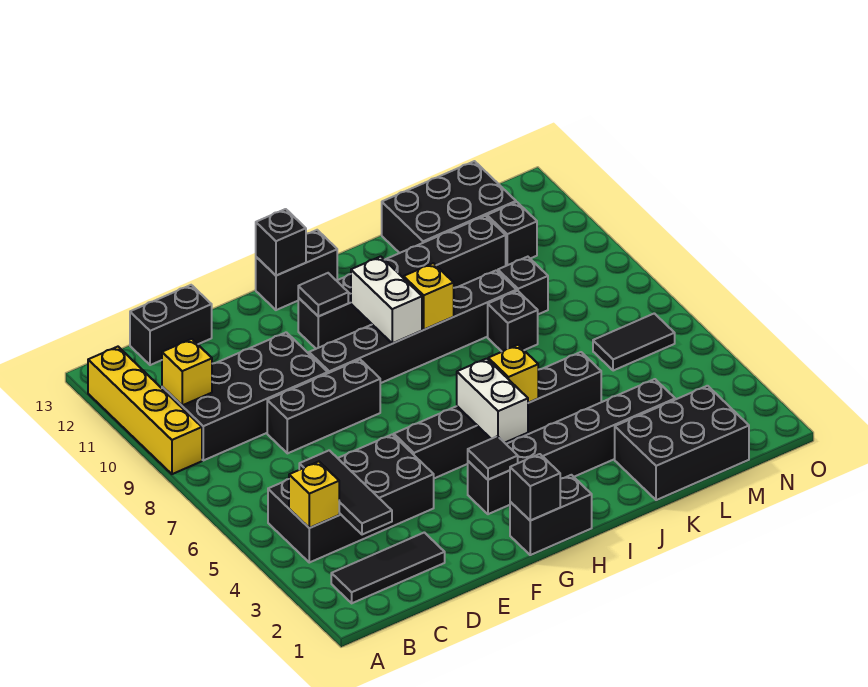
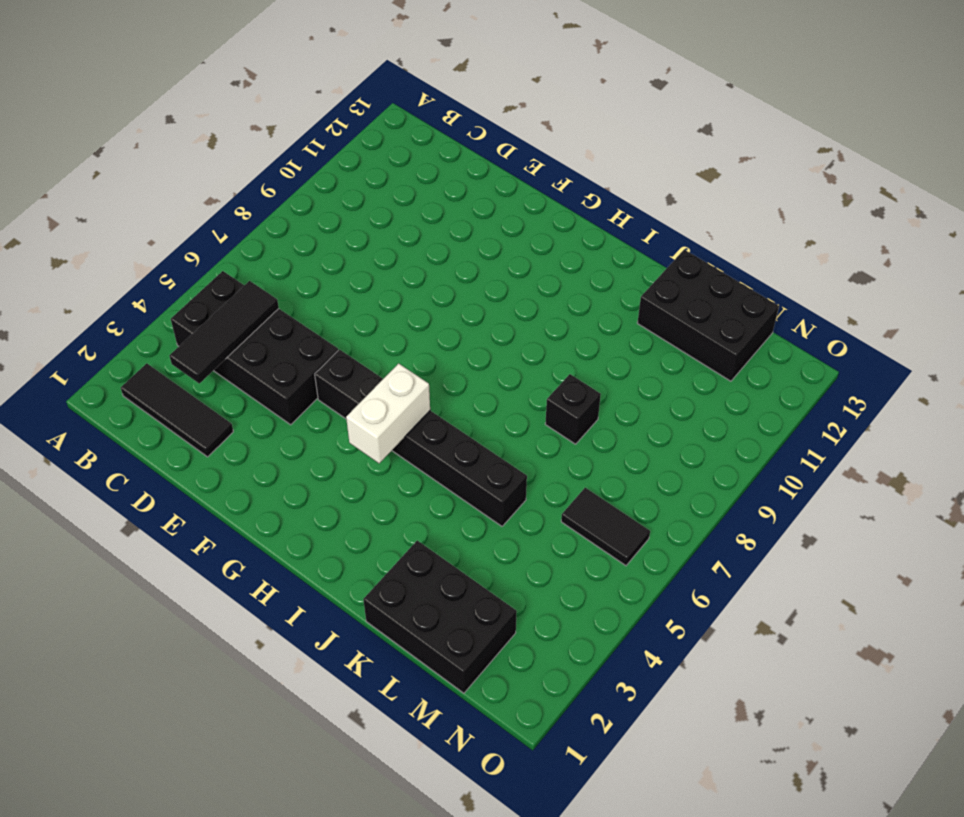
none -> yellow 1x4 brick [88,347,202,474]
none -> black 2x4 brick [162,332,328,460]
none -> black 1x2 brick [130,285,212,365]

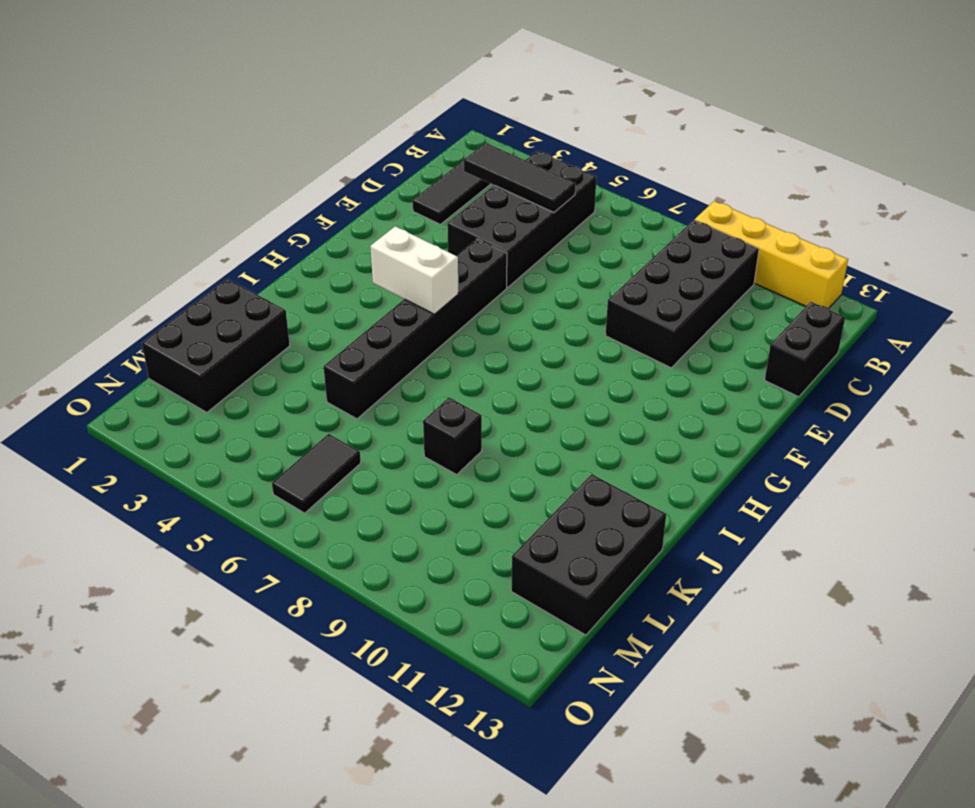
none -> black 1x3 brick [267,360,380,453]
none -> black 1x6 brick [309,270,517,383]
none -> black 1x2 brick [510,475,592,555]

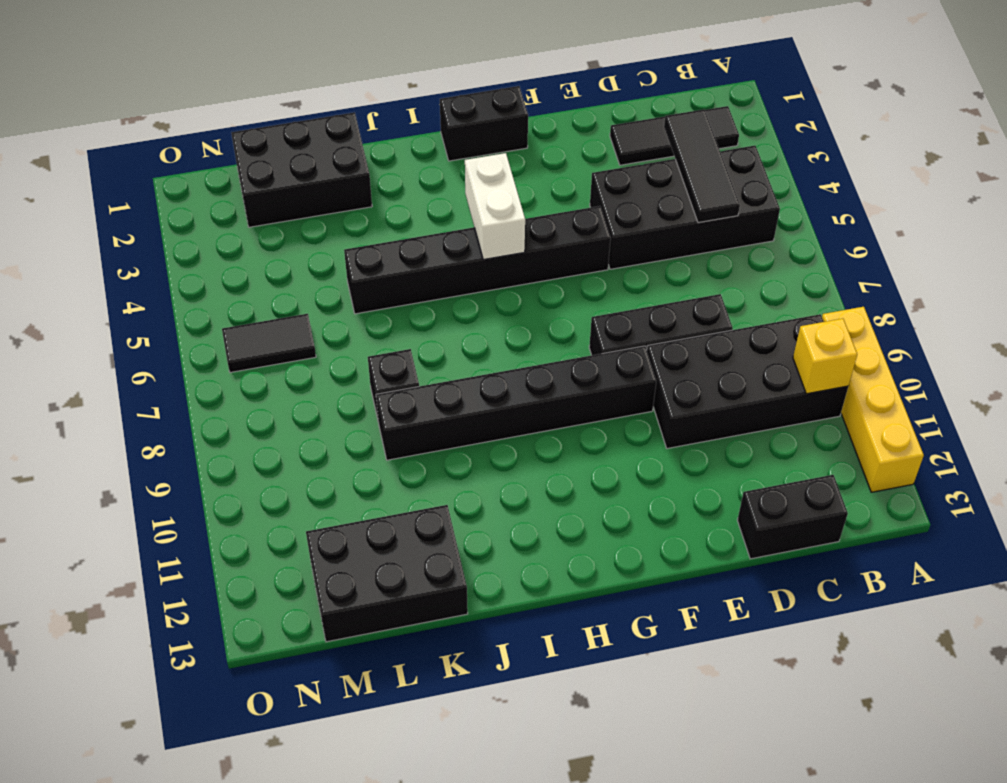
none -> black 1x6 brick [468,379,675,514]
none -> black 1x6 brick [298,216,506,349]
none -> black 1x2 brick [256,230,337,310]

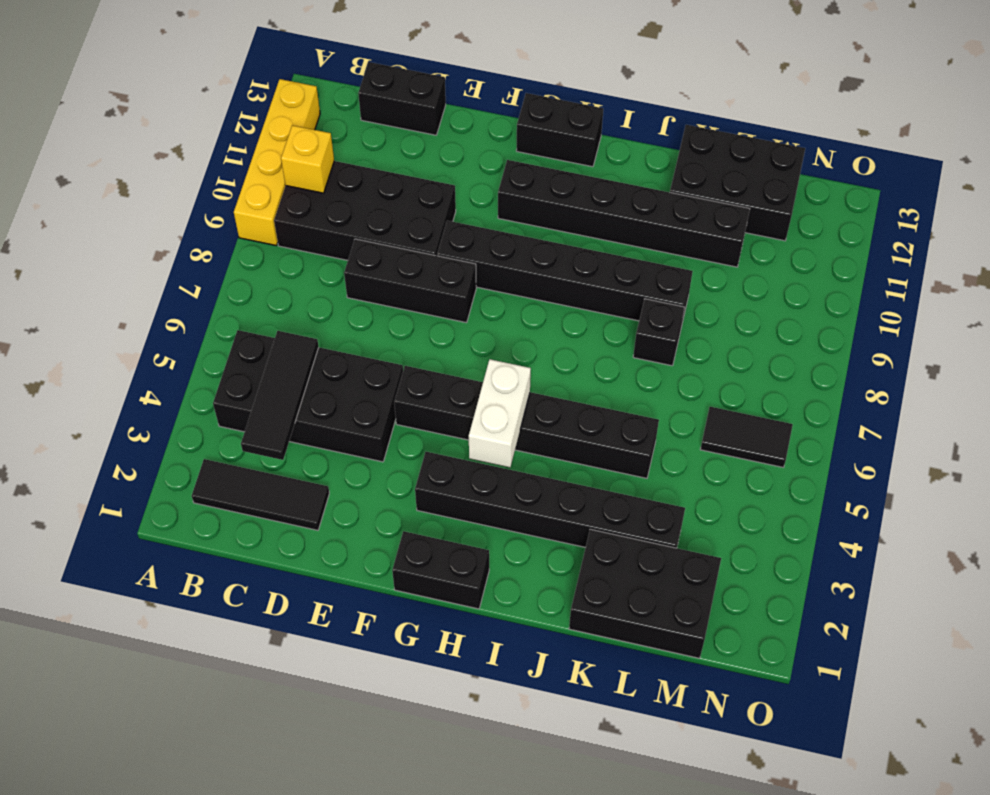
none -> black 1x1 brick [498,257,548,314]
none -> black 1x1 brick [487,202,537,266]
none -> yellow 1x1 brick [289,462,339,528]

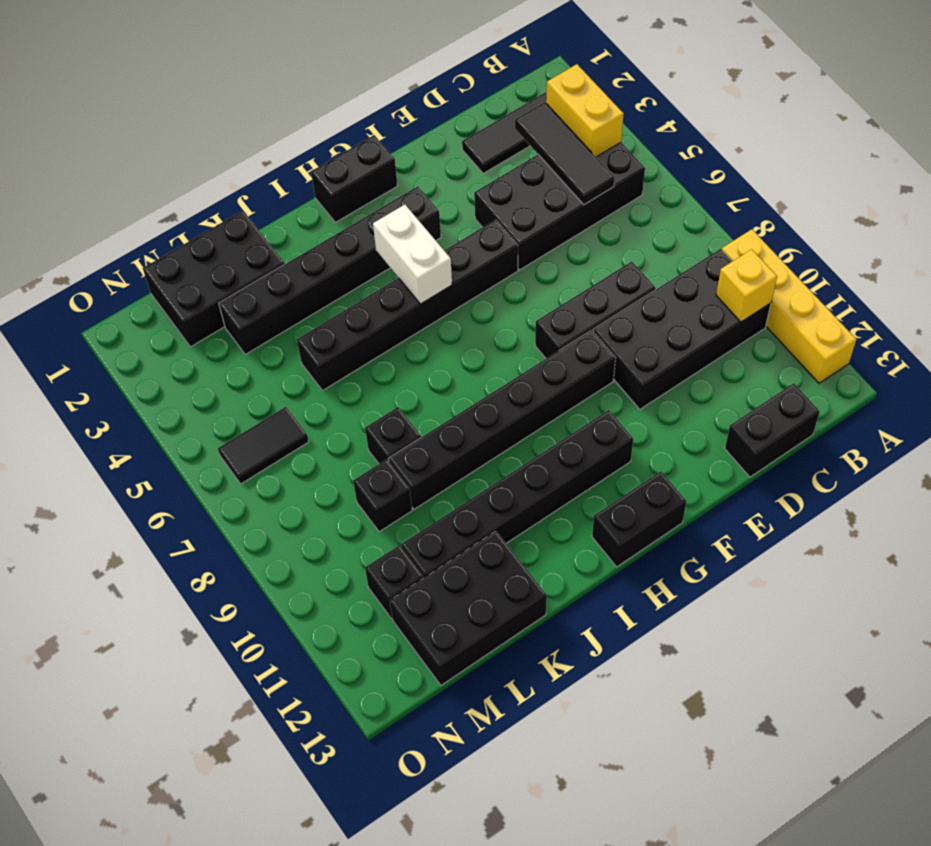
yellow 1x2 brick [546,64,624,157] -> yellow 1x1 brick [289,462,339,528]
none -> black 1x1 brick [510,454,560,521]
none -> black 1x1 tile [468,436,518,480]
none -> black 1x1 tile [298,273,348,316]

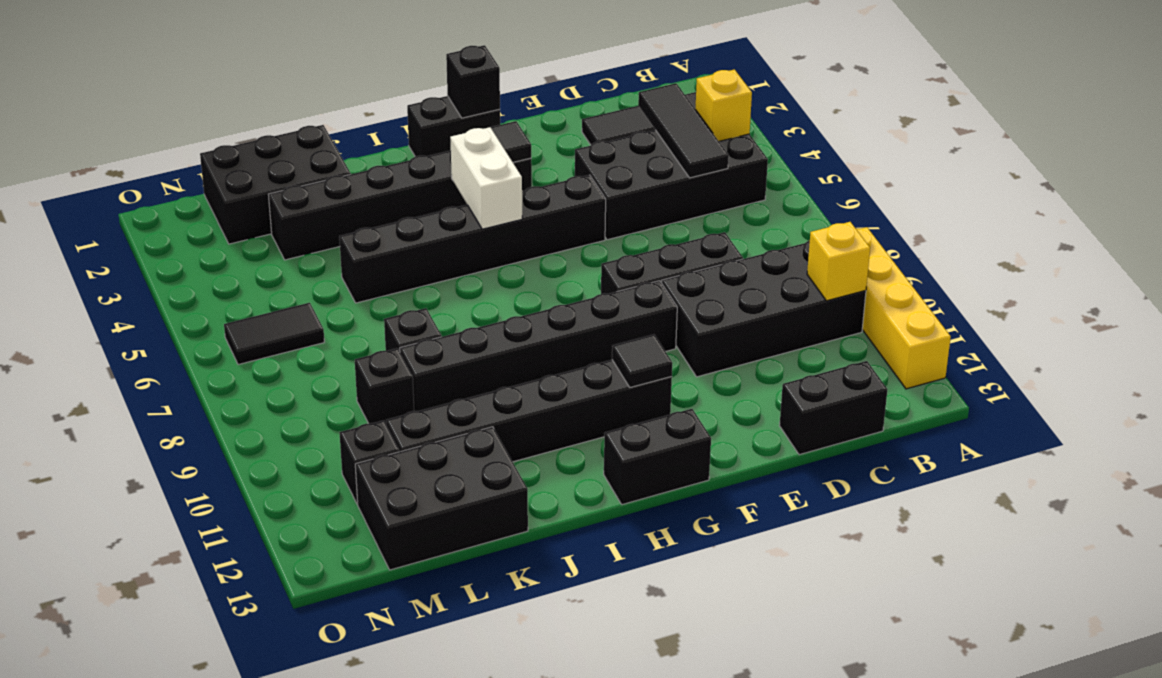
none -> black 1x1 brick [256,209,306,276]
none -> white 1x2 brick [351,256,422,343]
none -> yellow 1x1 brick [488,345,538,403]

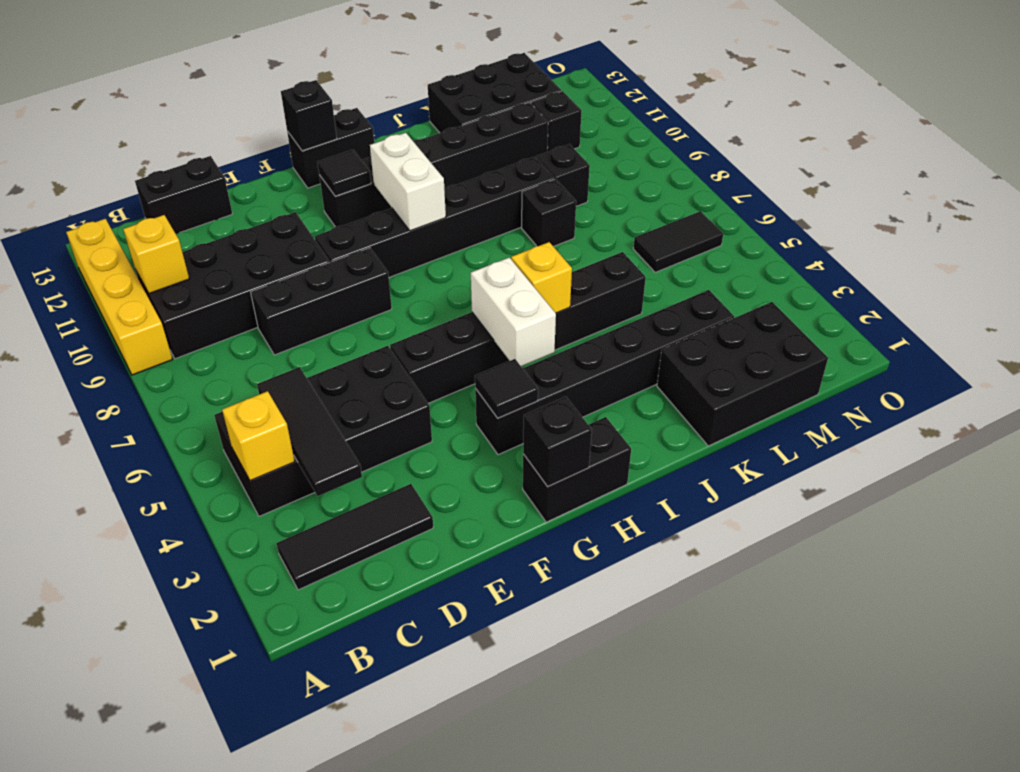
none -> yellow 1x1 brick [404,263,454,330]

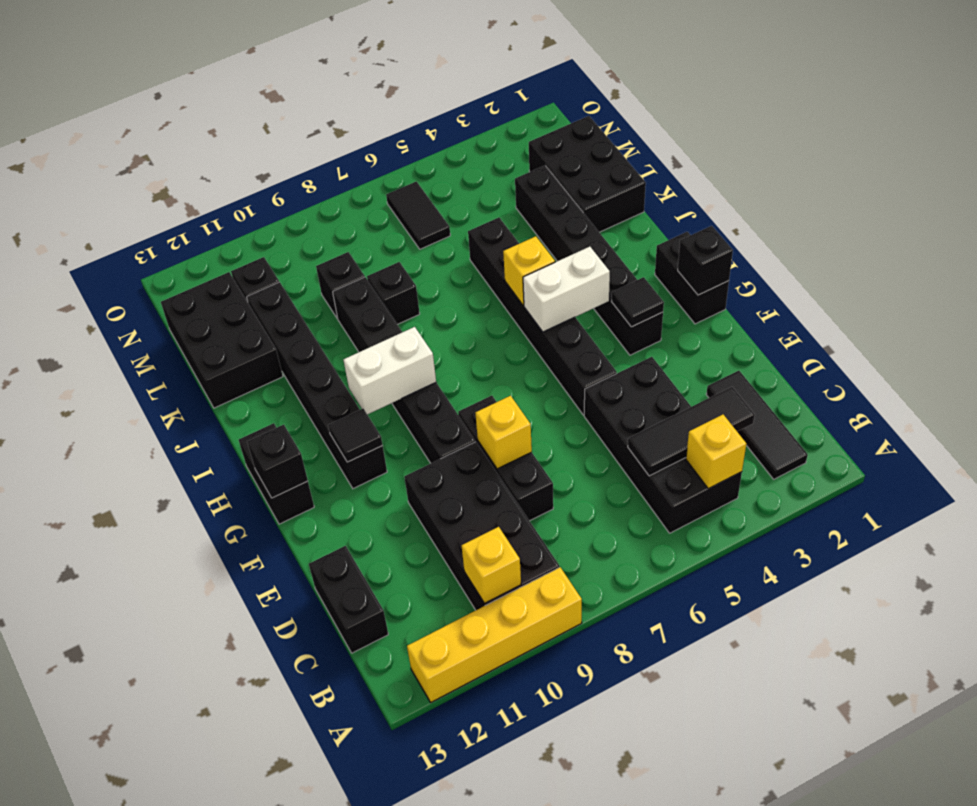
yellow 1x1 brick [476,396,532,469] -> yellow 1x1 brick moved to [404,263,454,330]

